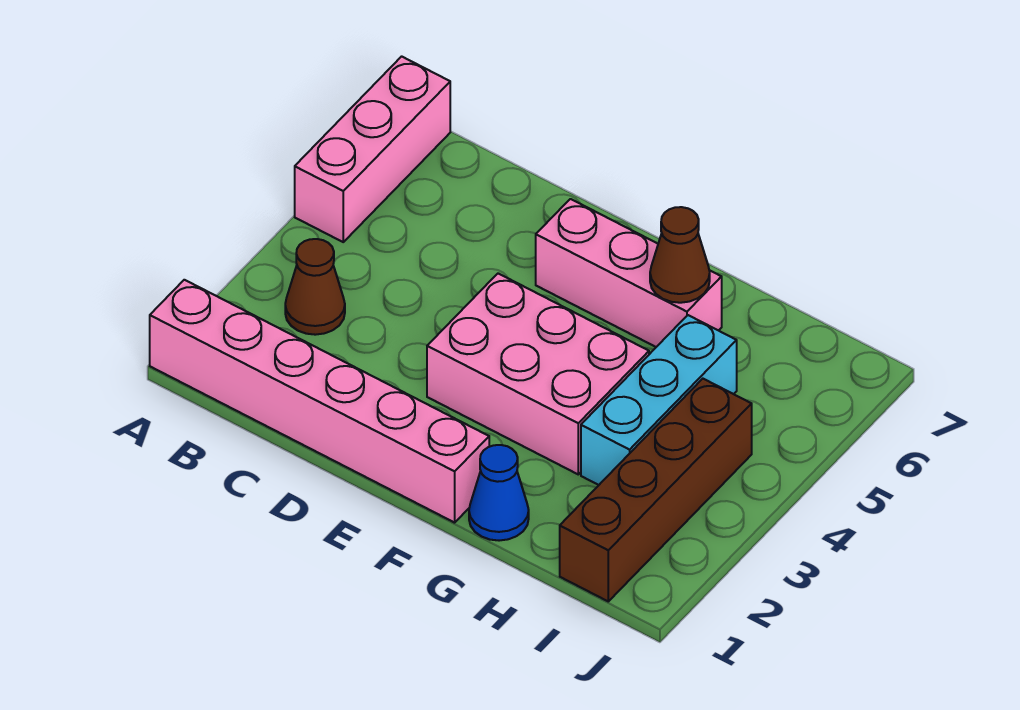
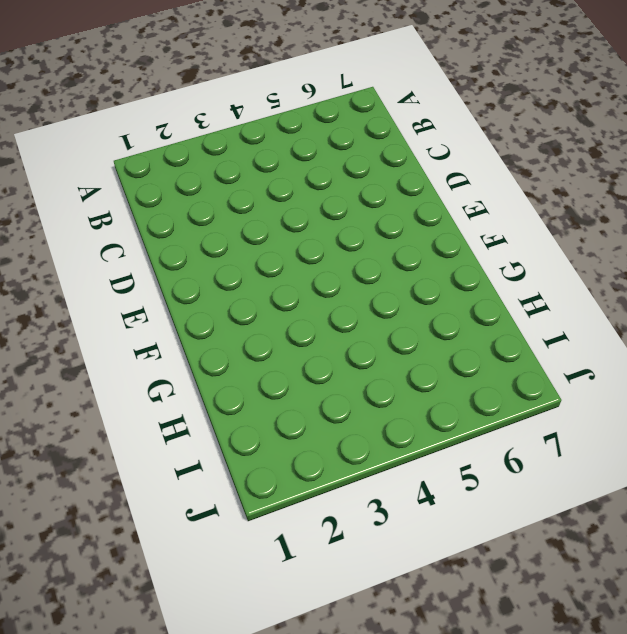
none -> pink 1x6 brick [150,280,489,523]
none -> pink 1x3 brick [295,56,450,242]

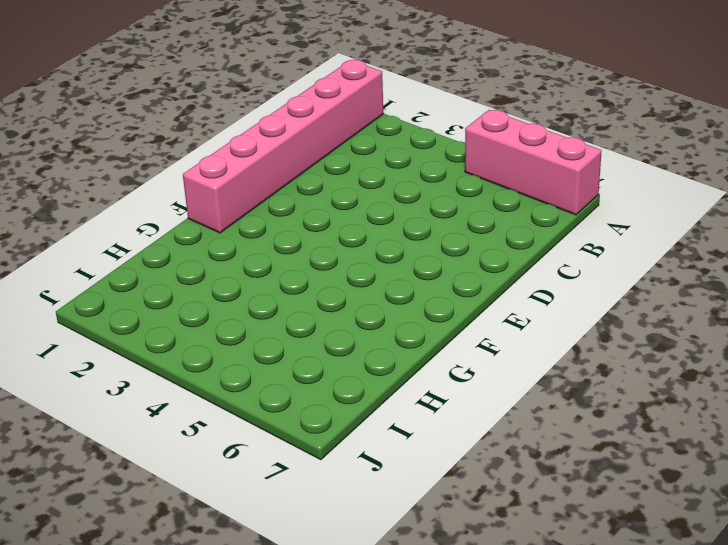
none -> brown 1x1 cone [285,239,345,335]
none -> pink 2x3 brick [427,273,649,474]

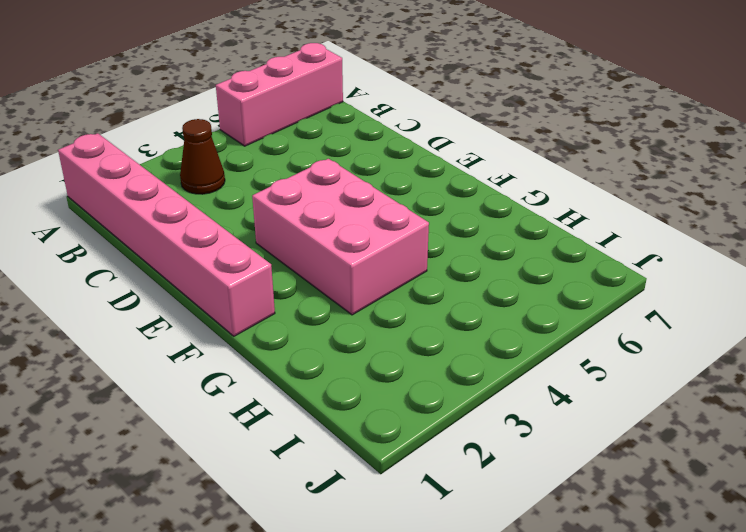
none -> pink 1x3 brick [536,199,722,347]
none -> blue 1x1 cone [469,445,529,541]

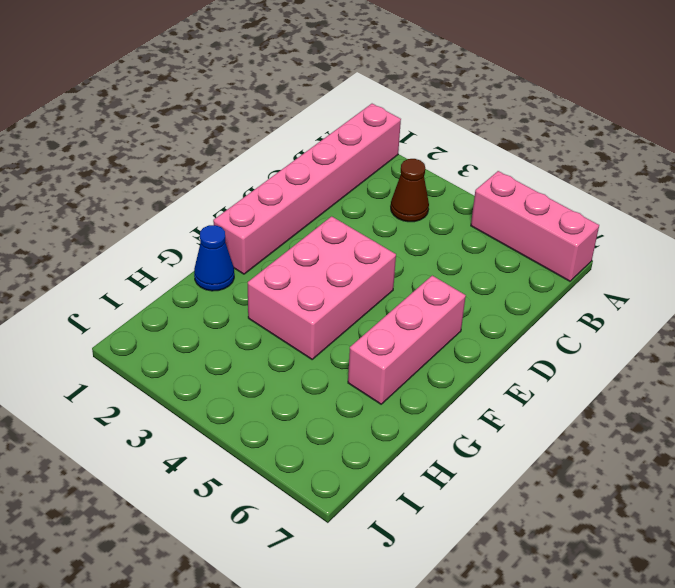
none -> cyan 1x3 brick [581,315,737,485]
none -> brown 1x4 brick [560,379,752,601]

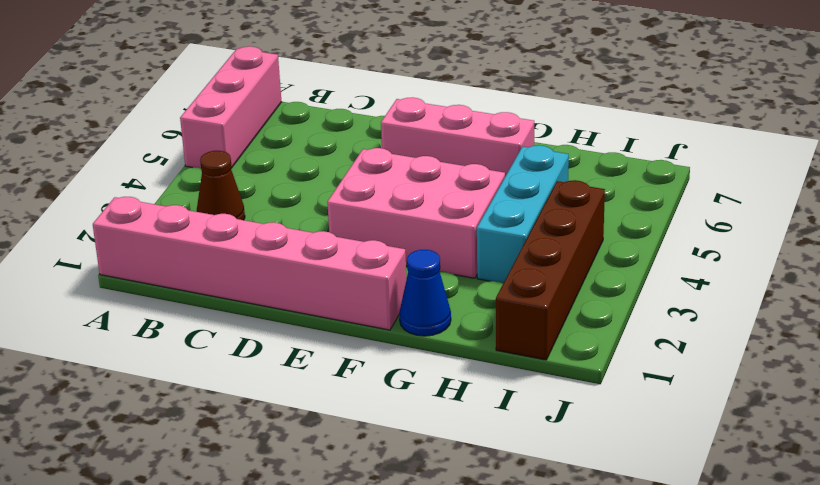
none -> brown 1x1 cone [650,207,710,303]

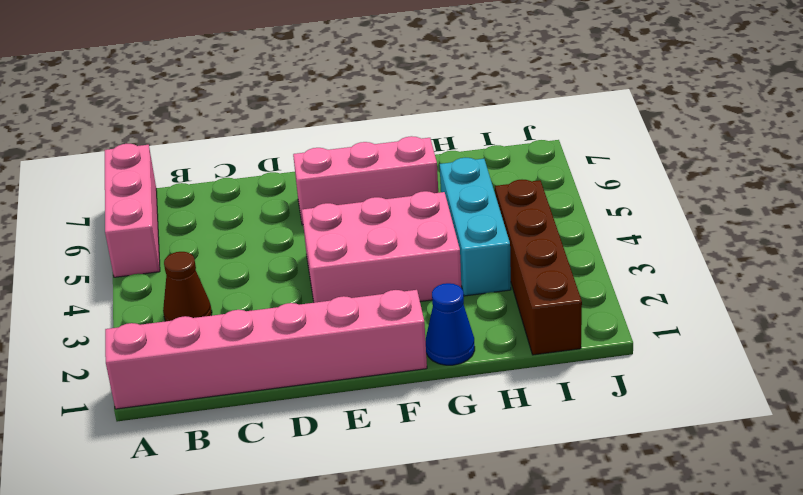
none -> brown 1x1 cone [650,207,710,303]

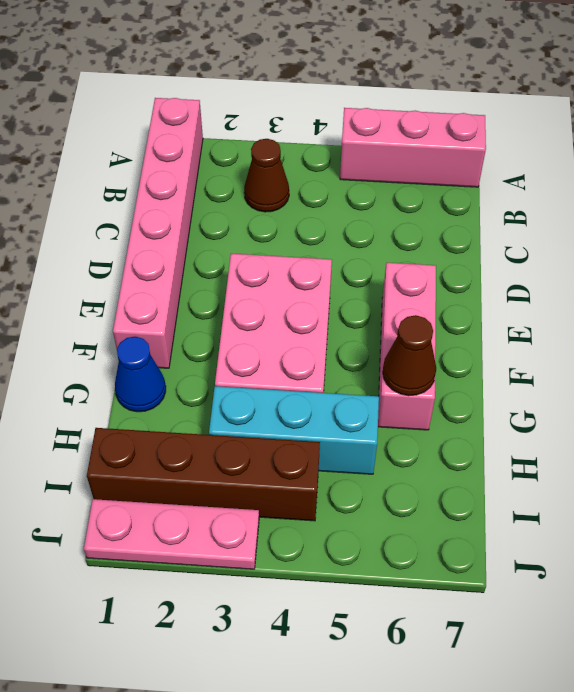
pink 1x3 plate [84,499,259,569] -> none

